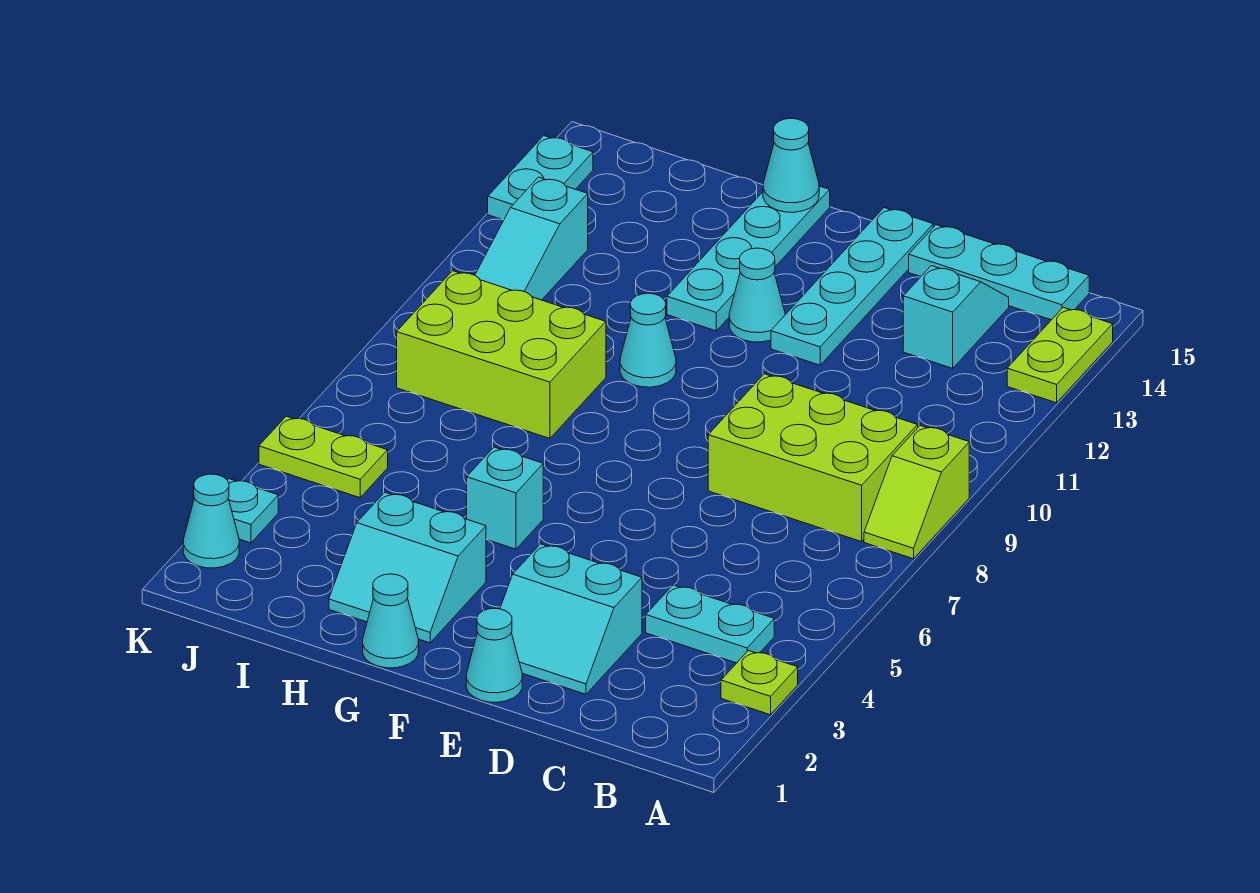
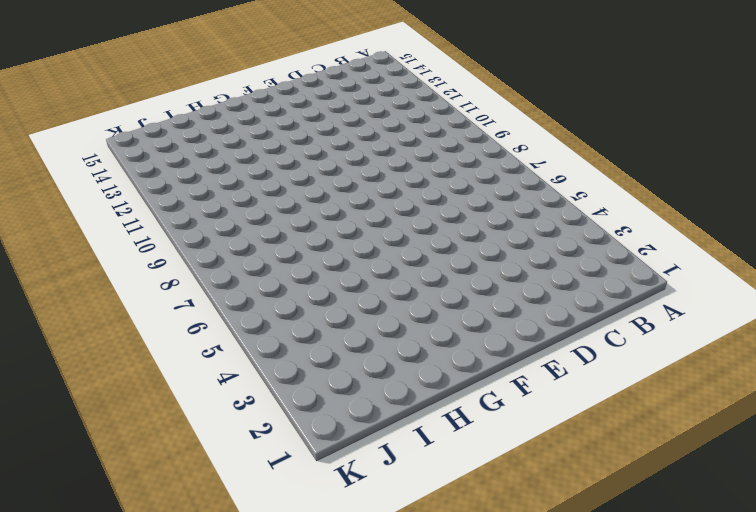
none -> lime 1x1 plate [721,651,798,715]
none -> lime 1x2 slope [864,426,969,559]
none -> lime 1x2 plate [1007,307,1113,403]

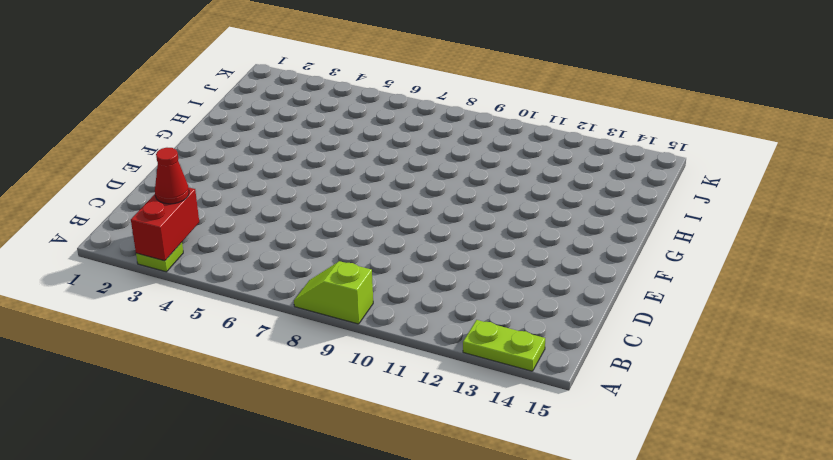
red 1x2 brick [131,187,199,261] -> none
red 1x1 cone [155,148,189,204] -> none
none -> cyan 1x2 plate [646,585,774,663]
none -> lime 2x3 brick [708,374,918,542]
none -> cyan 1x3 plate [909,225,1089,320]

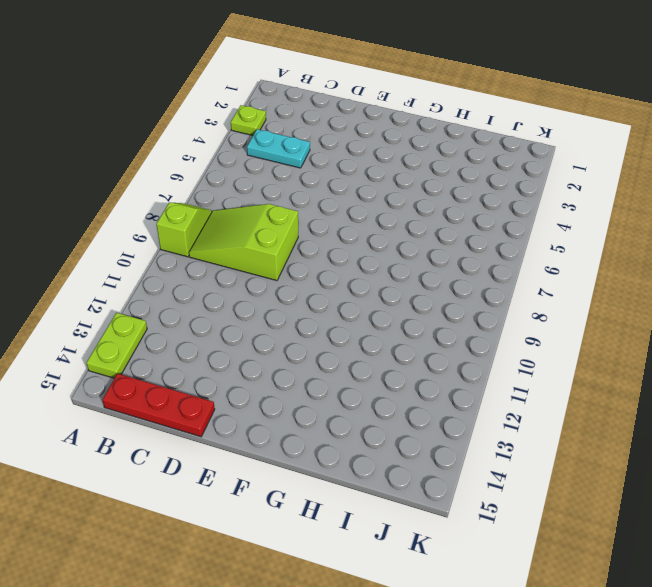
lime 2x3 slope [189,204,298,281] -> lime 2x3 brick [708,374,918,542]
red 1x3 plate [102,374,215,437] -> cyan 1x3 plate [909,225,1089,320]
none -> cyan 1x2 slope [903,266,1009,368]
none -> cyan 2x2 slope [500,544,642,694]
none -> cyan 1x1 cone [466,608,522,702]

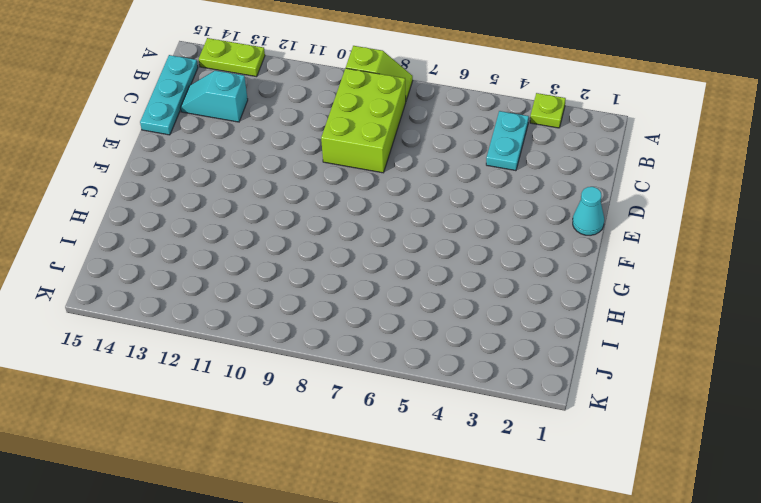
none -> cyan 2x2 slope [500,544,642,694]
none -> cyan 1x4 plate [771,208,933,365]
none -> cyan 1x1 cone [729,248,785,342]

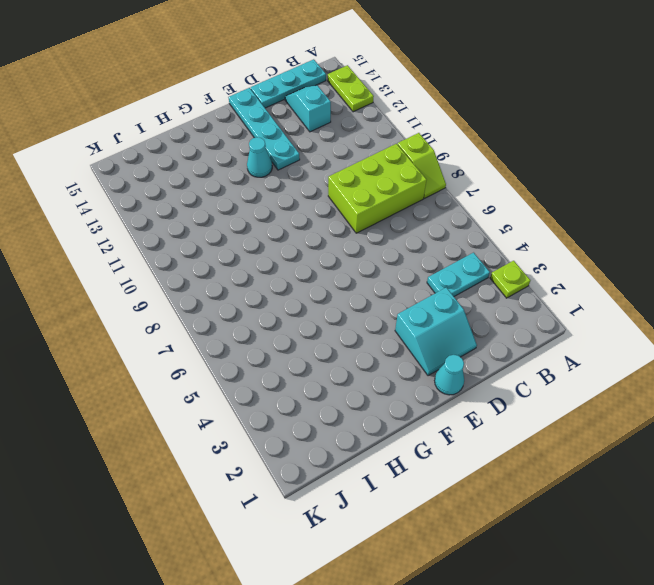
none -> cyan 1x1 cone [363,574,419,668]
none -> cyan 2x2 slope [329,492,486,643]
none -> cyan 1x1 brick [467,447,543,549]

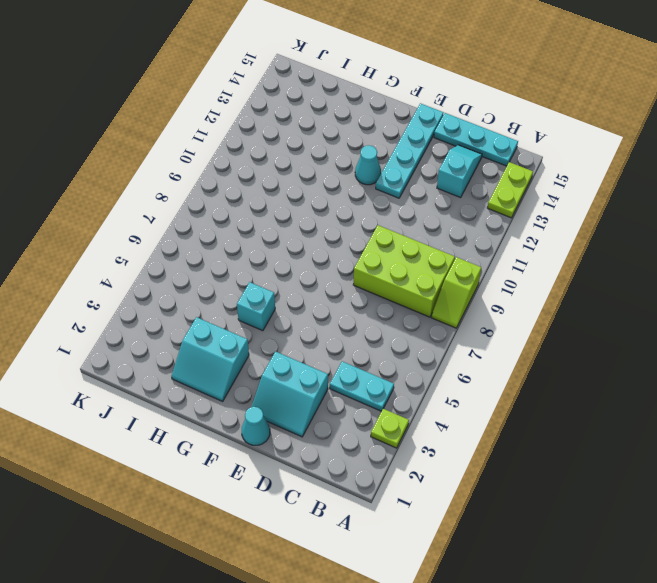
none -> cyan 1x1 cone [363,574,419,668]
none -> cyan 1x1 cone [620,293,676,387]
none -> cyan 1x4 plate [667,186,830,331]

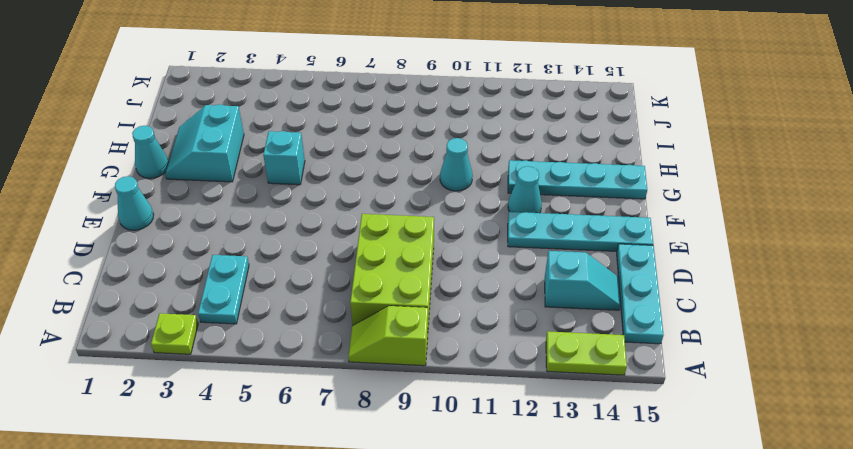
none -> cyan 2x2 slope [500,544,642,694]
none -> lime 2x3 brick [397,271,606,438]
none -> lime 1x2 plate [259,416,388,498]

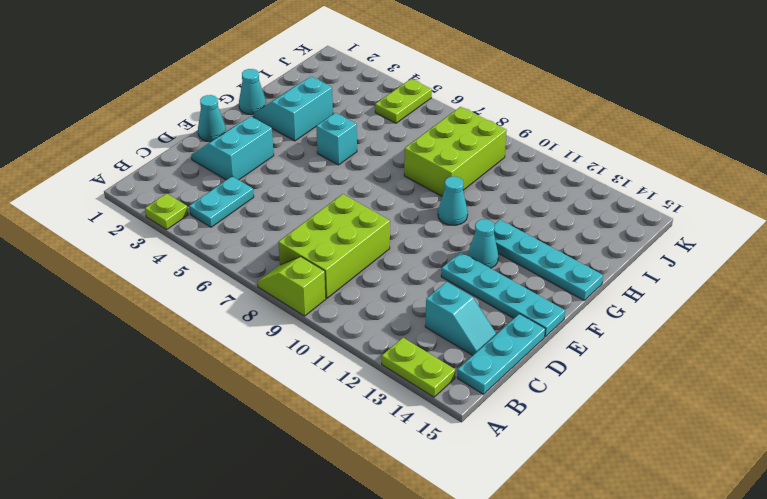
none -> cyan 1x3 slope [475,177,588,300]
none -> cyan 1x1 cone [183,474,239,568]
none -> cyan 1x1 plate [227,479,278,543]

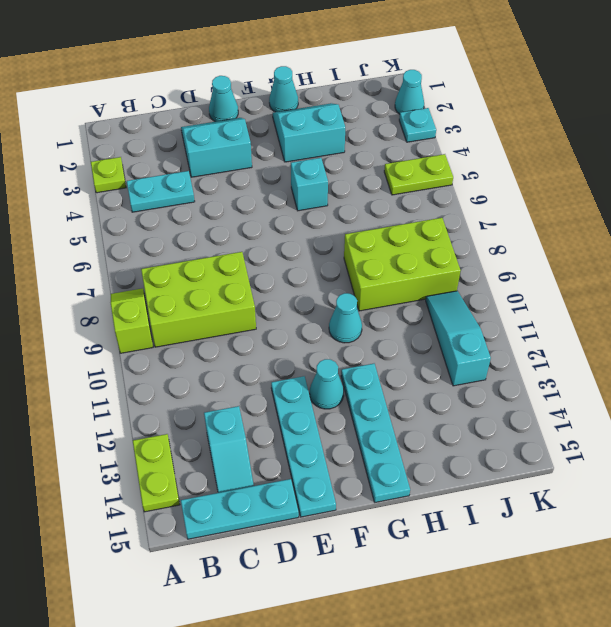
none -> cyan 1x2 plate [488,136,593,220]
none -> cyan 1x1 cone [763,118,819,212]

